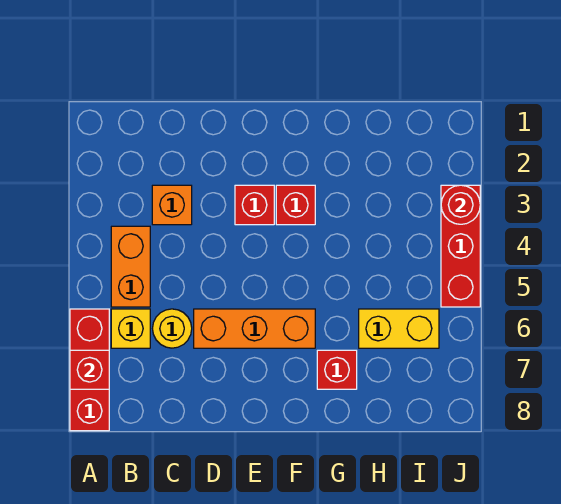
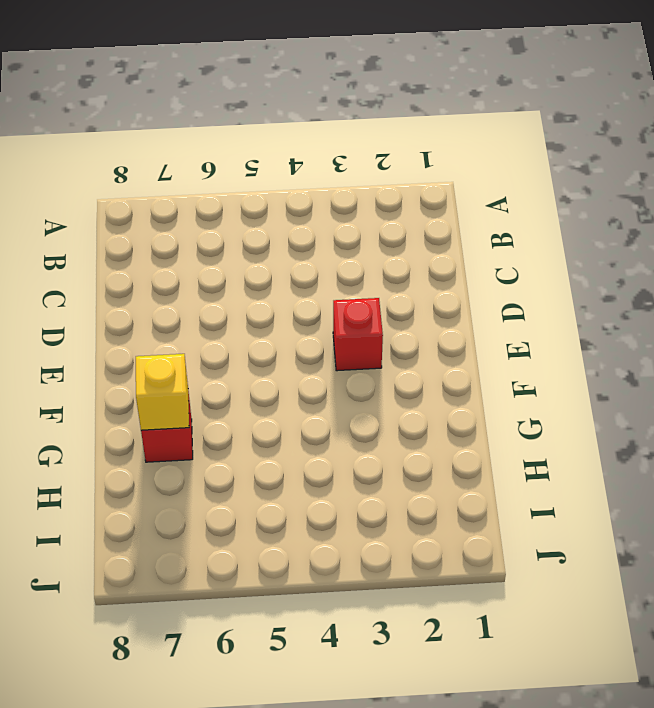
yellow 1x1 brick [136,354,189,430] -> yellow 1x1 brick moved to [111,309,150,348]
none -> red 1x3 brick [70,309,109,431]
none -> orange 1x2 brick [111,226,150,307]
none -> orange 1x1 brick [152,185,192,225]

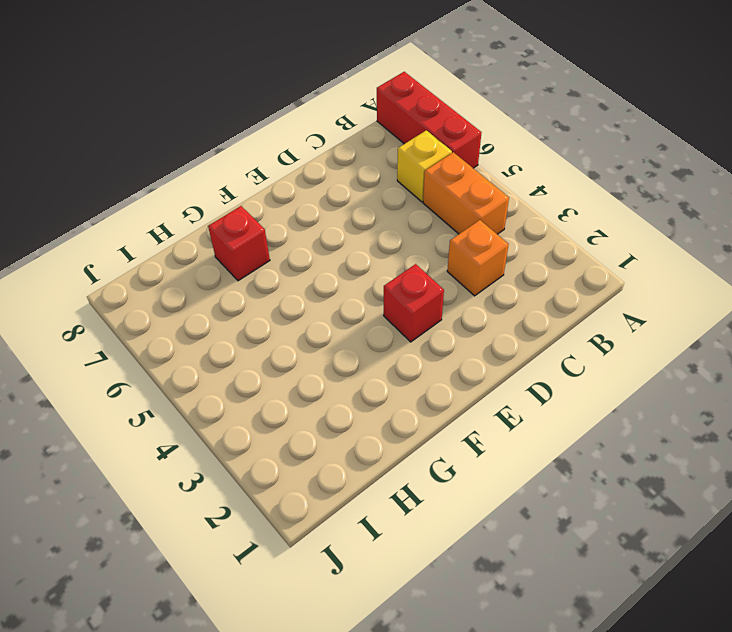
none -> yellow 1x1 round brick [153,309,192,348]
none -> orange 1x3 brick [194,309,315,348]
none -> red 1x1 brick [276,185,315,225]

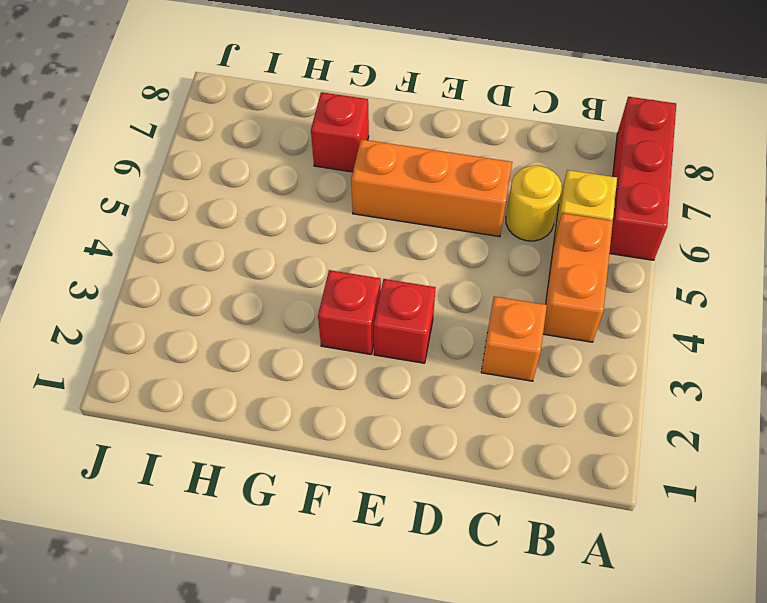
none -> yellow 1x2 brick [359,309,439,348]
none -> red 1x3 brick [441,185,480,307]
none -> red 1x1 brick [70,350,109,389]

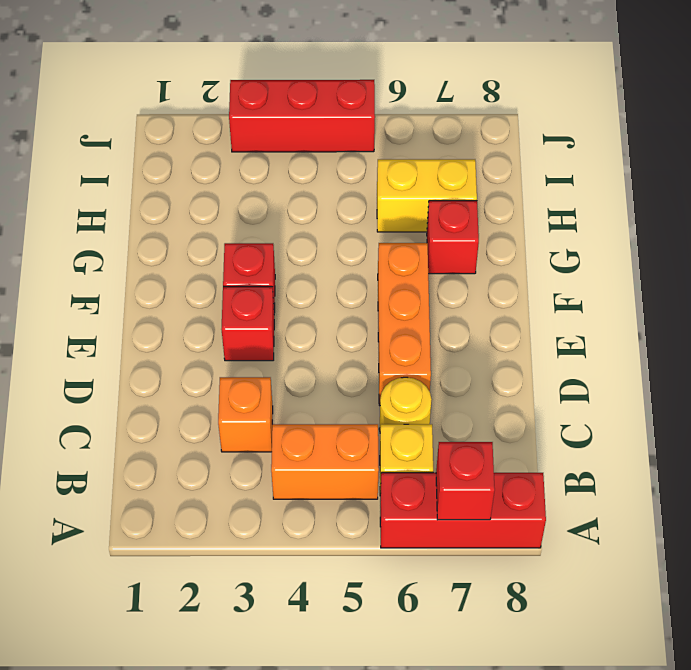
yellow 1x2 brick [377,159,477,232] -> yellow 1x2 brick turned to [359,309,439,348]
none -> red 1x1 round brick [441,185,480,224]

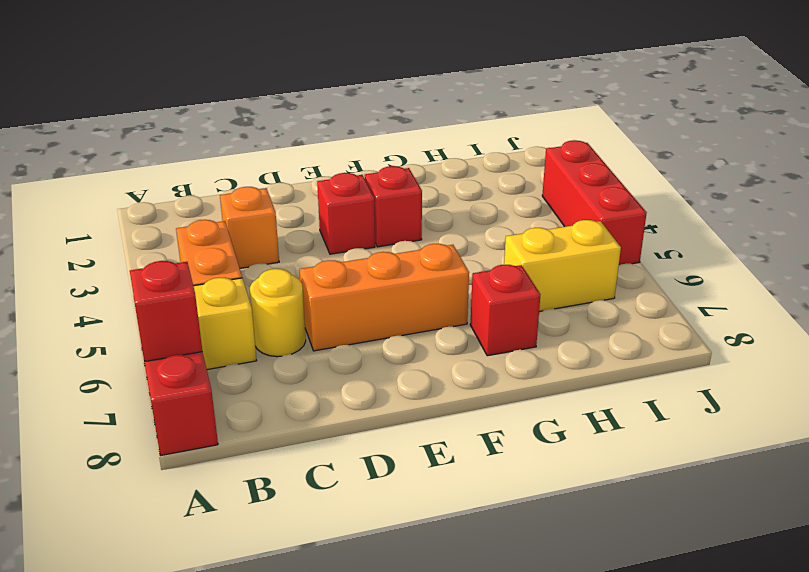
none -> red 1x1 round brick [441,185,480,224]

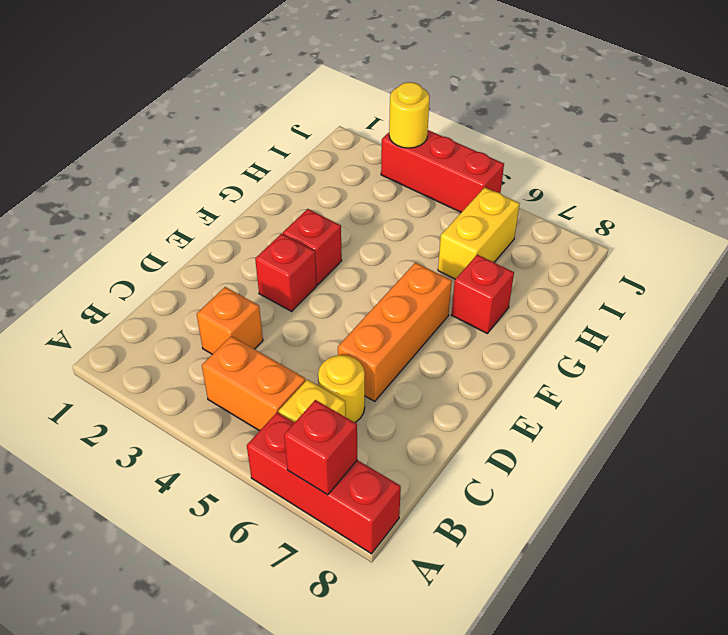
yellow 1x1 round brick [389,82,430,148] -> red 1x1 round brick [441,185,480,224]

